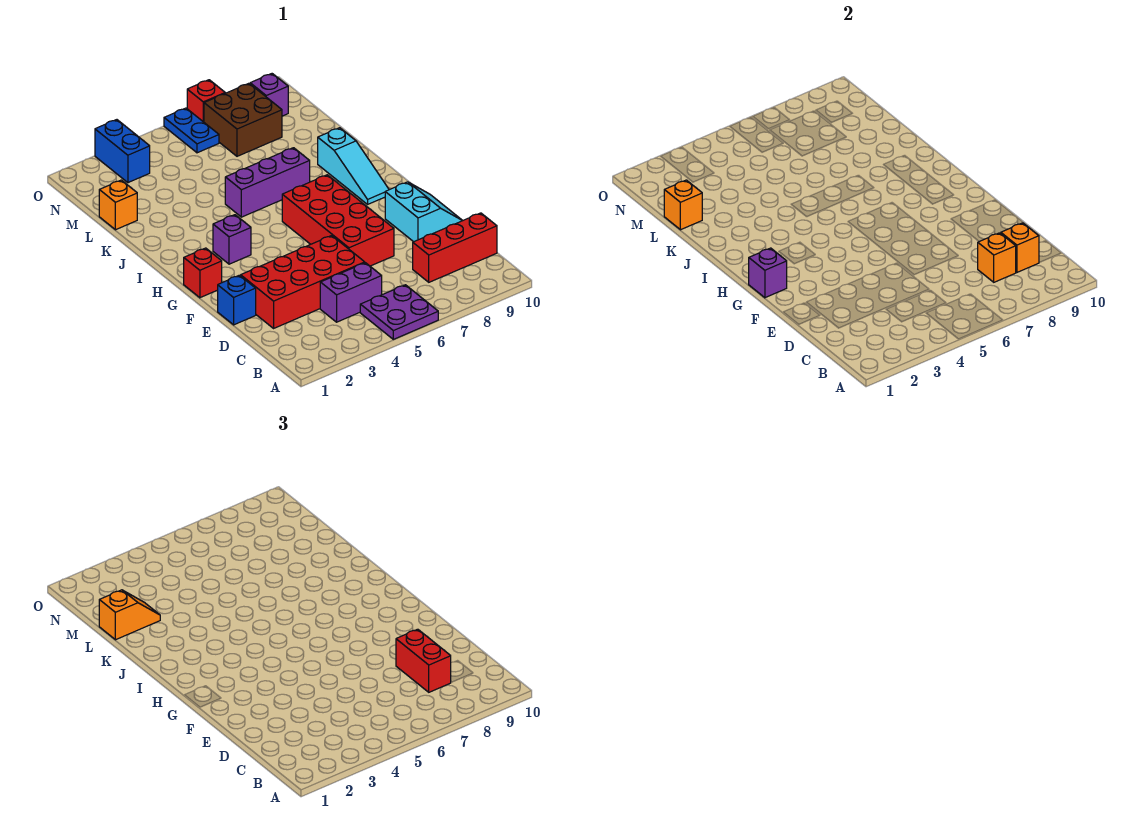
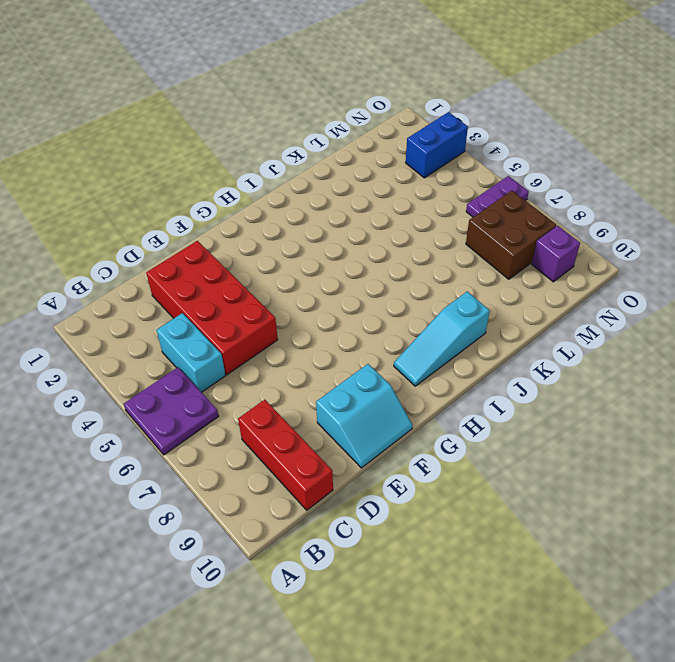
cyan 1x2 brick [156,313,226,392] -> purple 1x2 brick [320,263,382,322]
purple 1x2 plate [466,176,529,217] -> blue 1x2 plate [164,108,219,153]
none -> blue 1x1 brick [218,275,256,325]
none -> red 2x4 brick [282,175,394,266]
none -> red 1x1 brick [184,248,222,298]

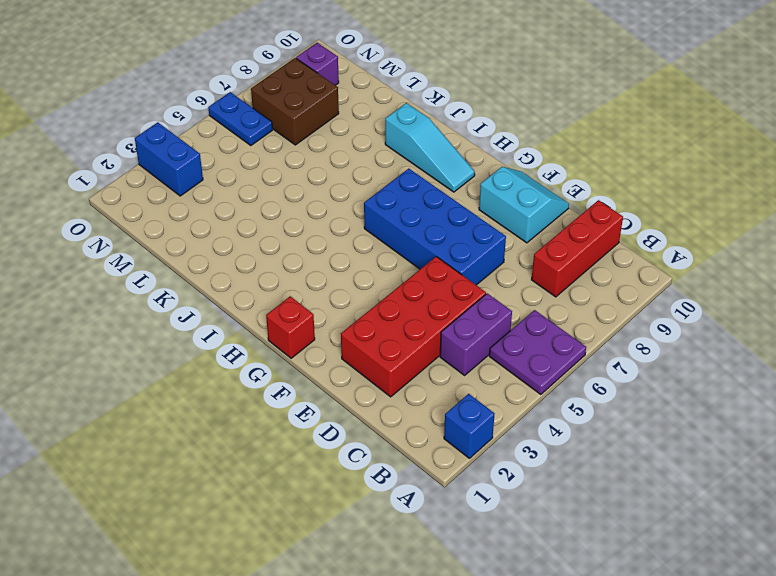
blue 1x1 brick [444,394,494,458] -> blue 1x1 brick moved to [218,275,256,325]
blue 2x4 brick [364,169,506,285] -> red 2x4 brick [282,175,394,266]
none -> purple 1x1 brick [213,215,251,264]
none -> purple 1x3 brick [225,148,310,217]
none -> orange 1x1 brick [99,180,137,230]

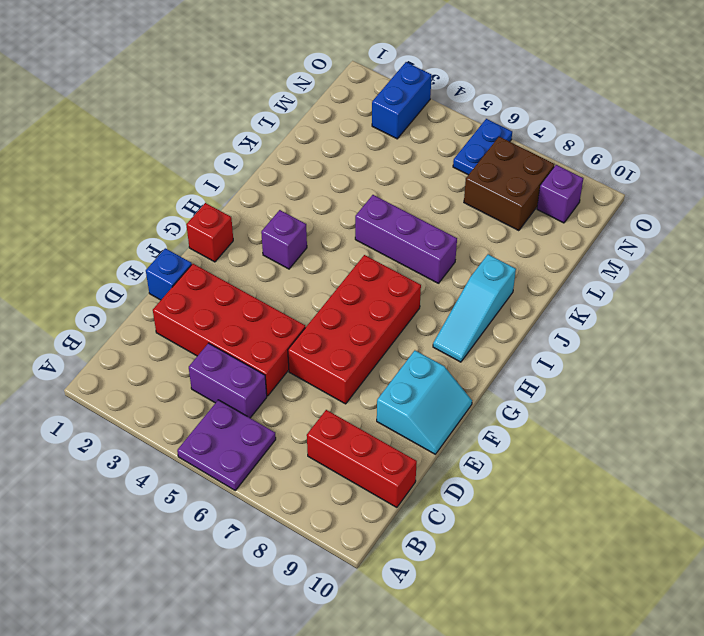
none -> orange 1x1 brick [99,180,137,230]
none -> red 1x1 brick [187,80,225,122]
none -> orange 1x1 brick [978,233,1016,282]

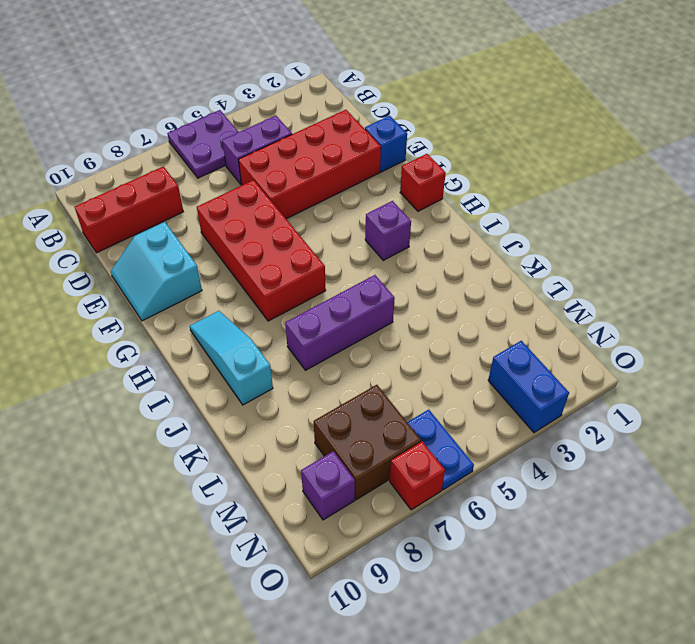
none -> orange 1x1 brick [99,180,137,230]
none -> orange 1x1 brick [978,233,1016,282]
none -> orange 1x1 brick [1001,223,1039,272]

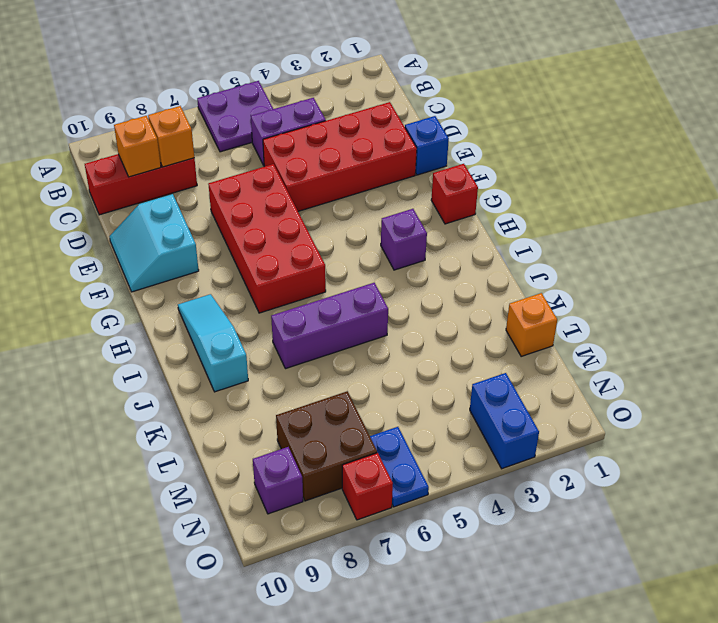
none -> purple 1x1 brick [749,248,787,298]
none -> orange 1x1 brick [664,180,702,230]
none -> red 1x2 brick [396,629,451,692]

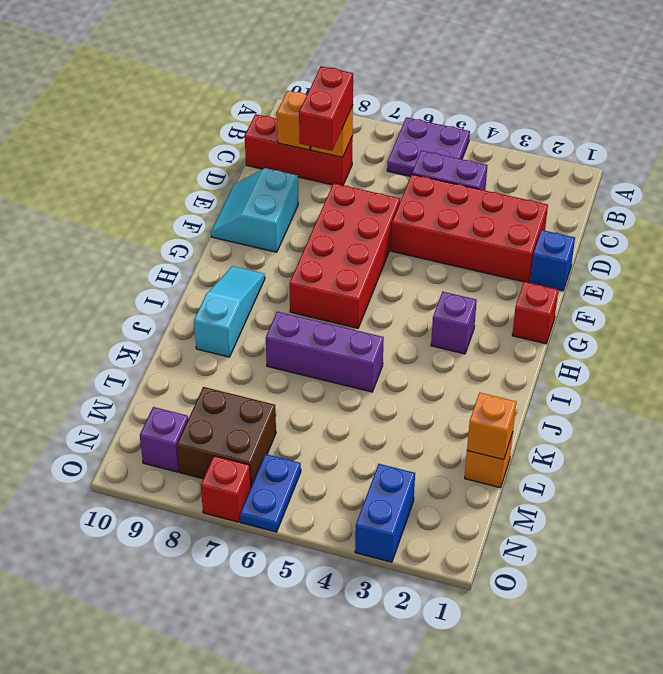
none -> purple 1x1 brick [749,248,787,298]
none -> orange 1x2 slope [99,590,160,640]

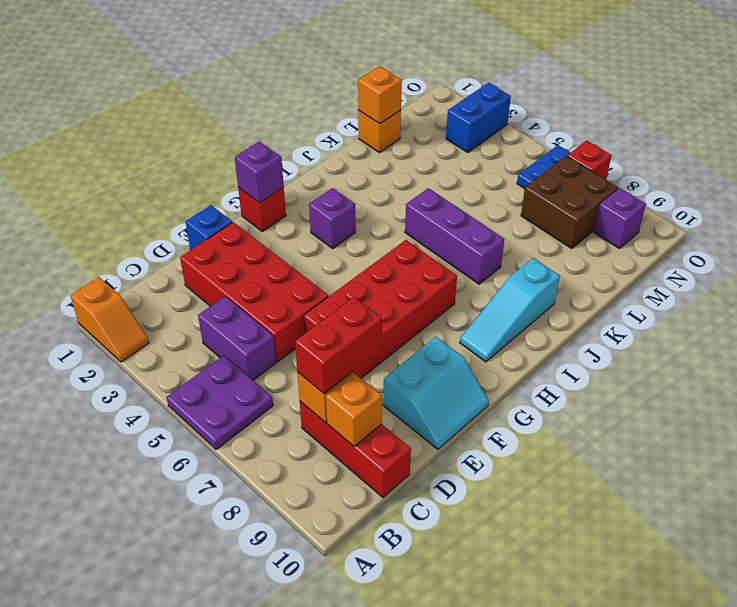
orange 1x2 slope [70,277,149,362] -> orange 1x2 slope moved to [99,590,160,640]

